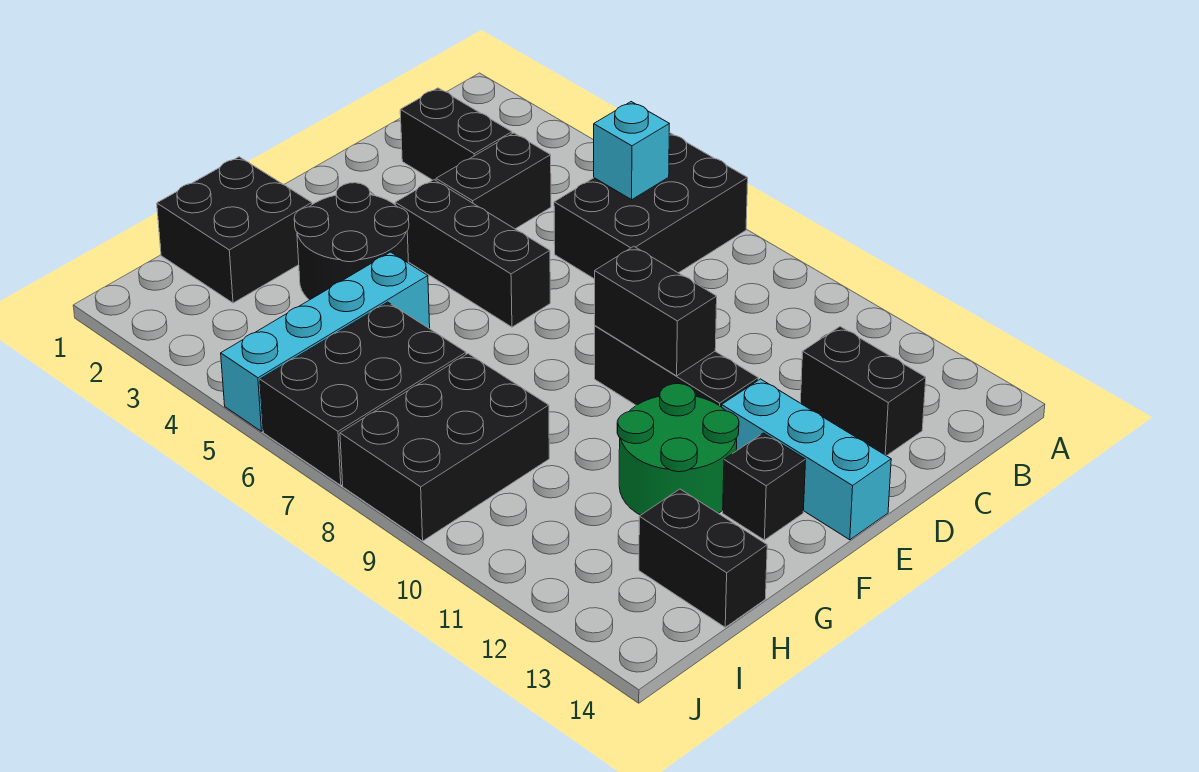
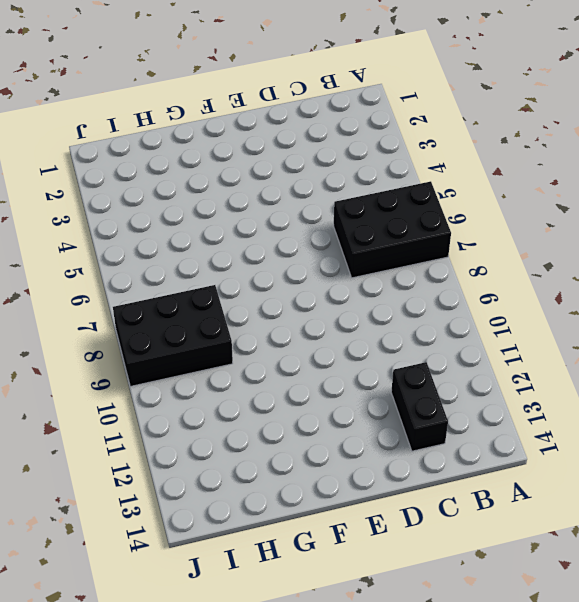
none -> black 1x2 brick [400,88,512,180]
none -> black 1x2 brick [436,133,551,229]
none -> black 1x3 brick [395,180,550,327]

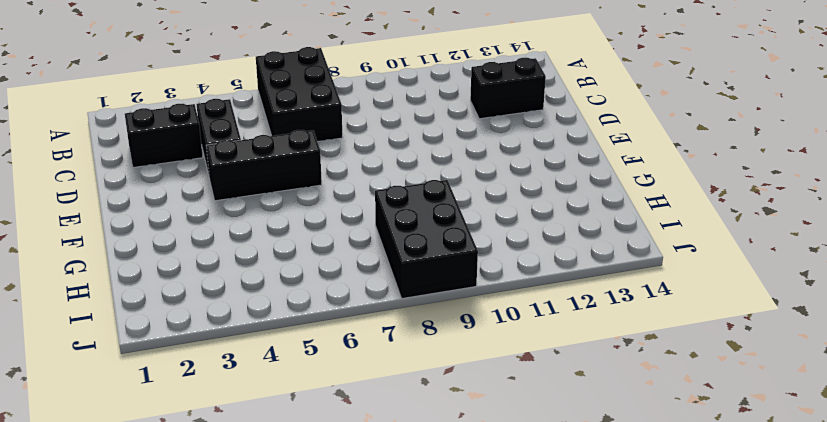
none -> black 1x3 brick [595,326,758,407]
none -> cyan 1x3 brick [722,379,891,540]
none -> black 2x2 round brick [294,183,409,300]

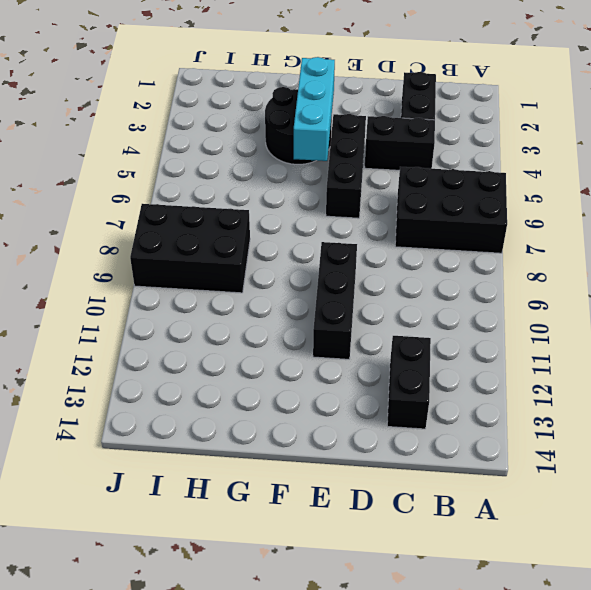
cyan 1x3 brick [294,57,335,161] -> cyan 1x3 brick moved to [722,379,891,540]
none -> green 2x2 round brick [618,384,739,515]
none -> black 1x1 brick [723,433,806,540]
none -> black 2x2 brick [157,157,312,303]

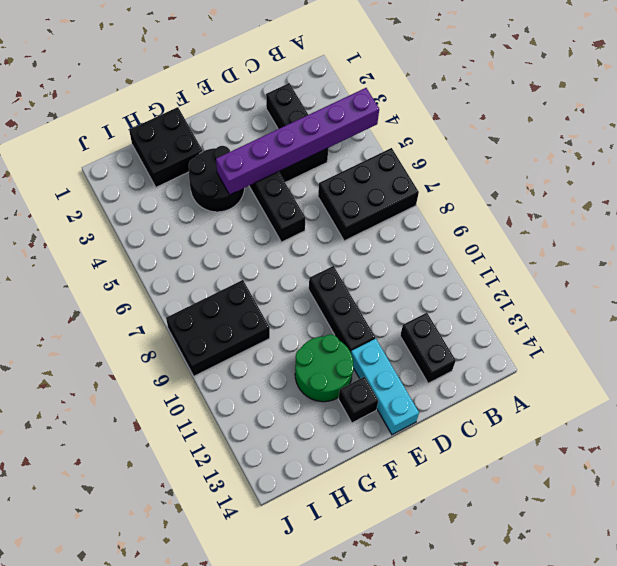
purple 1x6 brick [216,88,379,195] -> none
none -> cyan 1x4 brick [221,252,430,431]
none -> black 2x3 brick [260,302,466,485]
none -> black 1x2 brick [639,489,767,627]

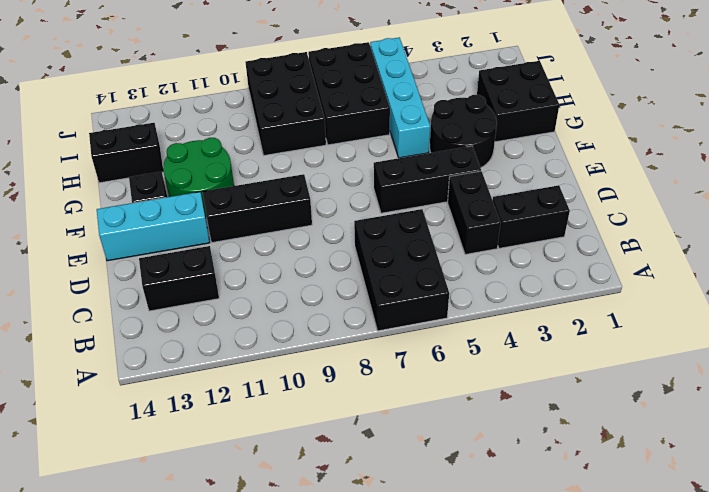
none -> cyan 1x1 brick [594,102,669,200]
none -> black 1x2 brick [595,246,717,376]

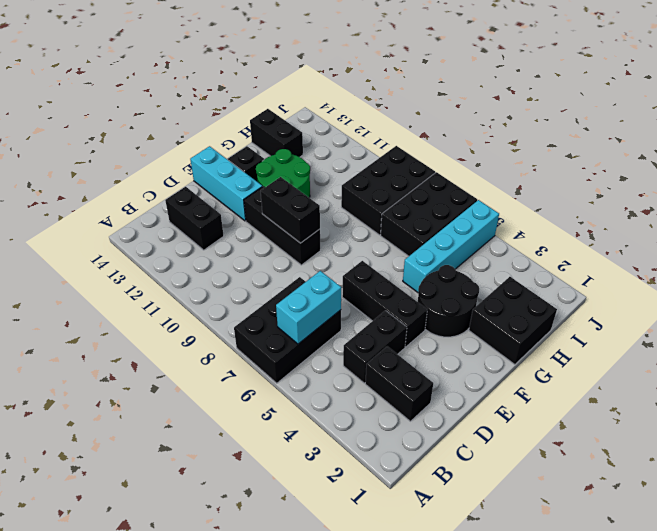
cyan 1x2 brick [276,271,341,344] -> cyan 1x1 brick [594,102,669,200]

